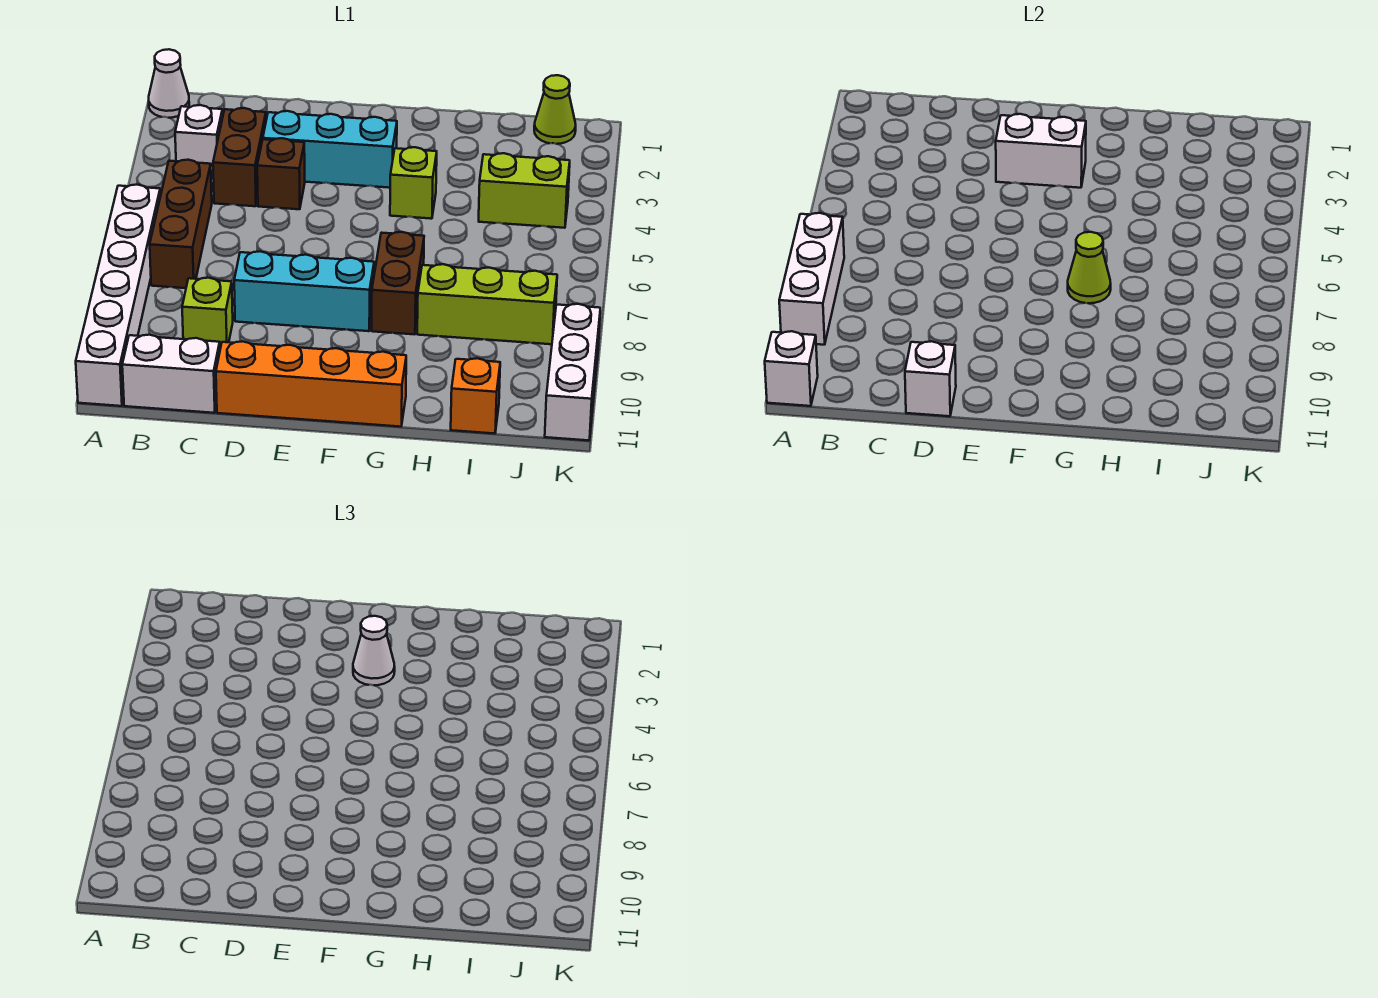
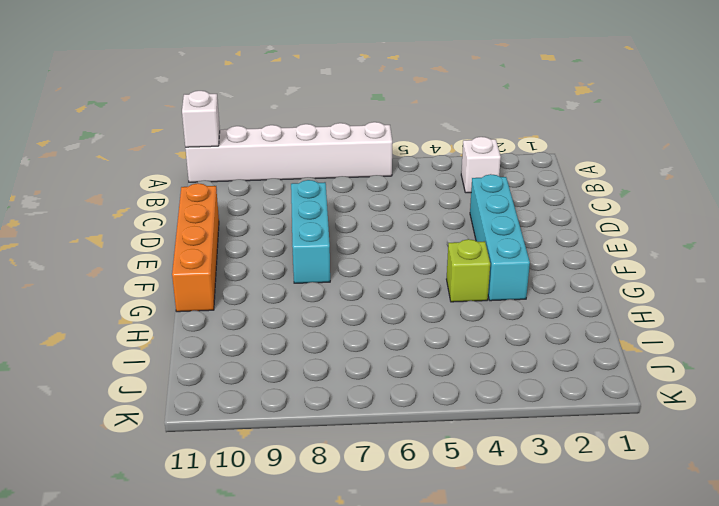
cyan 1x4 brick [470,174,530,301] -> cyan 1x3 brick [263,111,397,188]
none -> white 1x1 cone [149,49,189,118]
none -> brown 1x3 brick [150,160,212,288]
none -> white 1x2 brick [122,335,220,413]

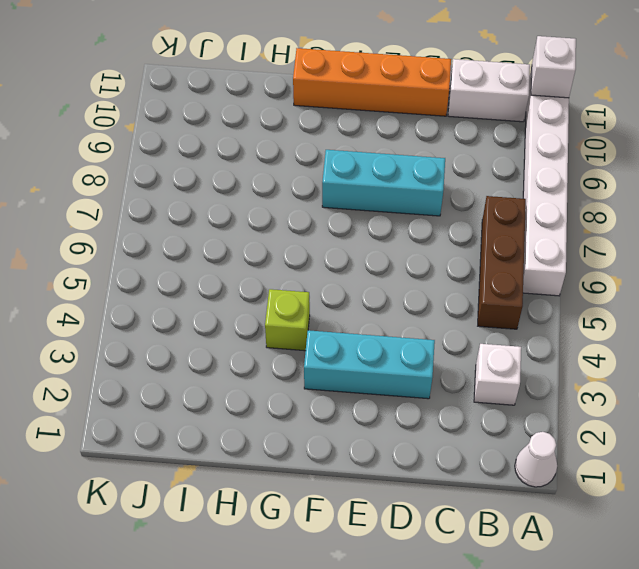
none -> brown 1x2 brick [213,108,266,206]
none -> lime 1x1 brick [182,278,233,349]
none -> brown 1x1 brick [257,138,305,209]

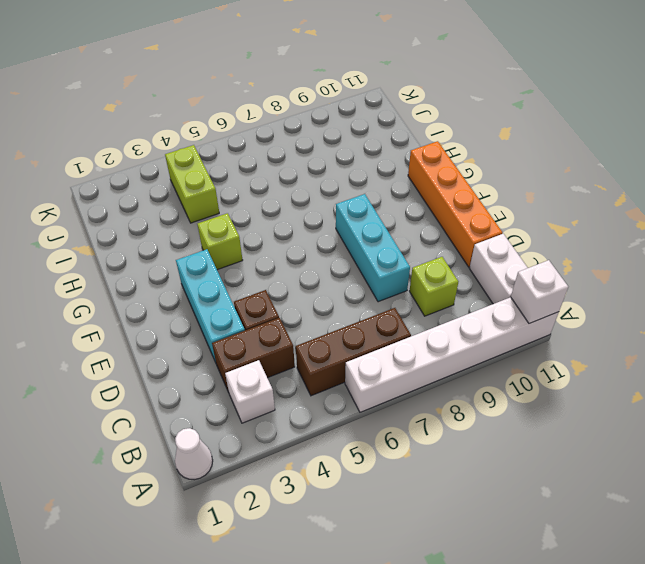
none -> brown 1x2 brick [372,232,424,334]
none -> lime 1x3 brick [417,264,557,344]
none -> orange 1x1 brick [451,358,500,434]

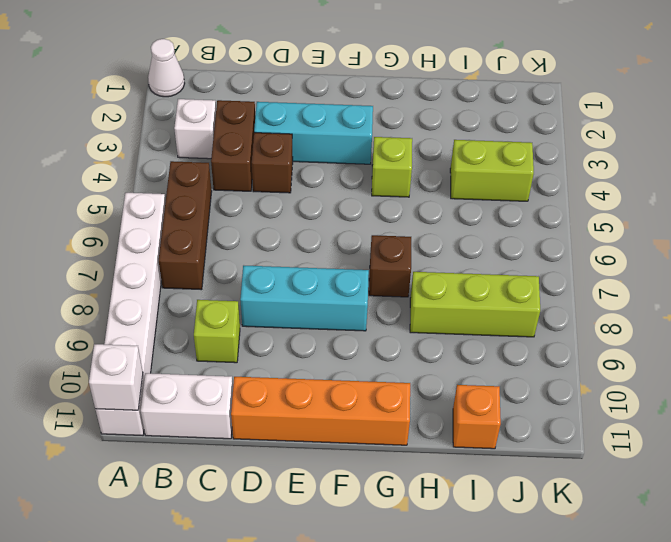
brown 1x1 brick [369,235,411,297] -> brown 1x2 brick [372,232,424,334]
none -> lime 1x1 cone [534,75,576,144]
none -> white 1x3 brick [545,304,600,440]
none -> white 1x3 brick [779,213,844,345]

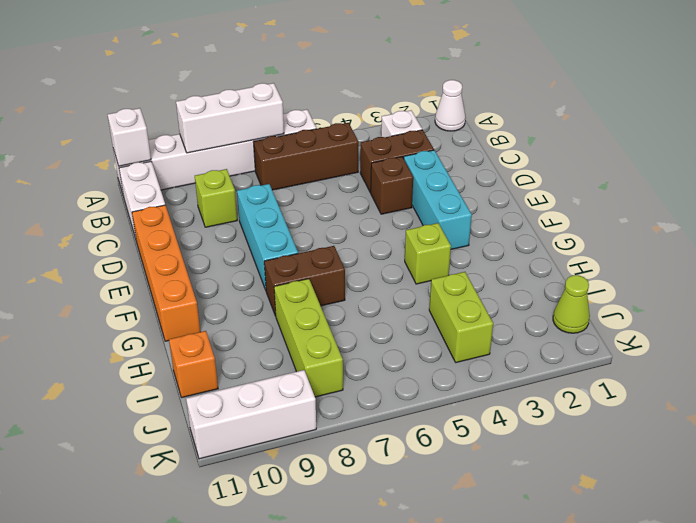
none -> white 1x1 brick [905,341,956,416]
none -> white 1x2 brick [996,114,1086,188]
none -> lime 1x1 cone [1068,232,1111,303]

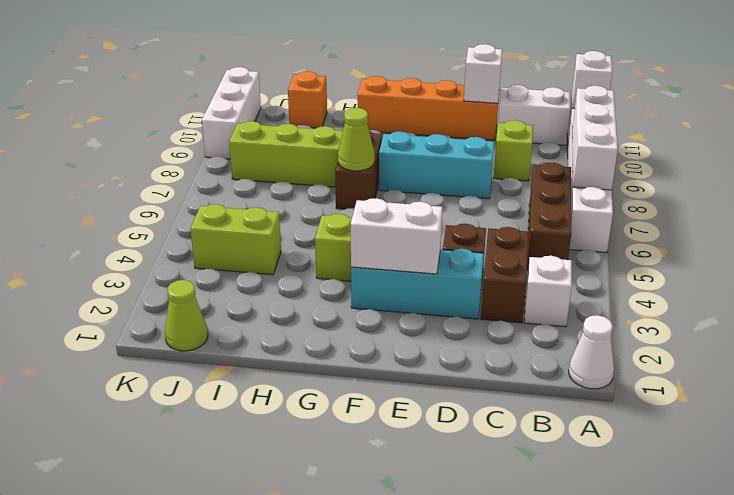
none -> white 1x1 cone [353,616,395,685]

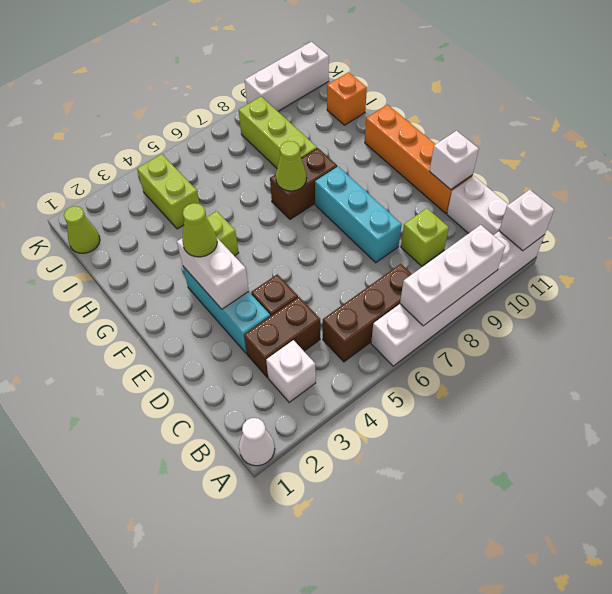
lime 1x1 cone [182,203,217,257] -> white 1x1 cone [353,616,395,685]

